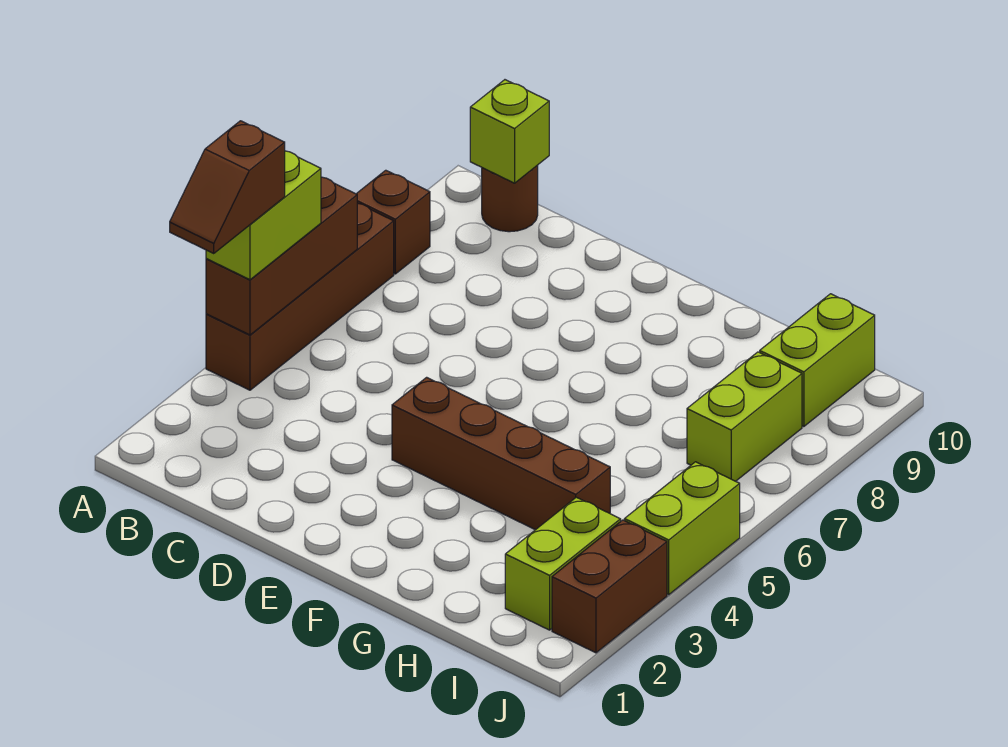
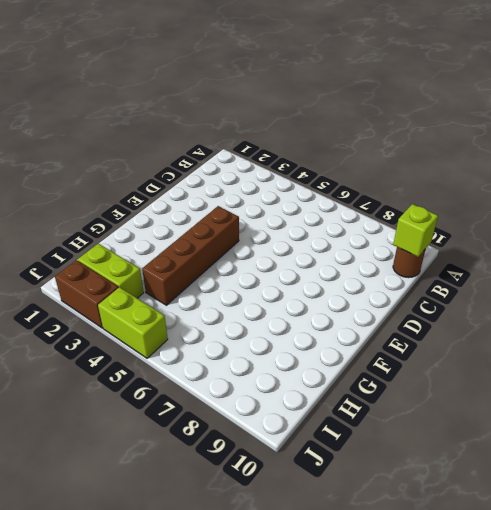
none -> brown 1x4 brick [206,203,394,390]
none -> brown 1x1 brick [357,170,430,274]
none -> lime 1x2 brick [687,352,802,481]

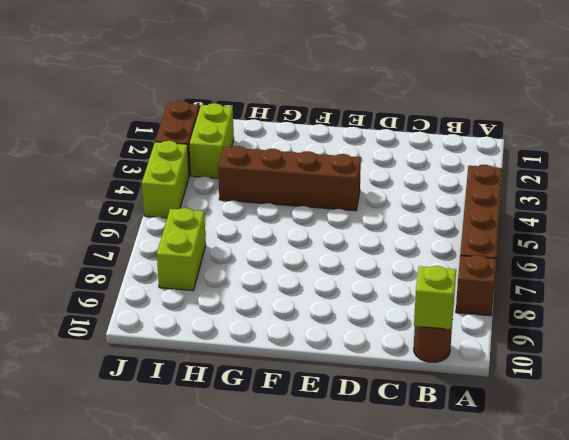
none -> lime 1x2 brick [760,294,875,427]
none -> brown 1x3 brick [206,177,357,335]
none -> lime 1x2 brick [206,151,321,280]

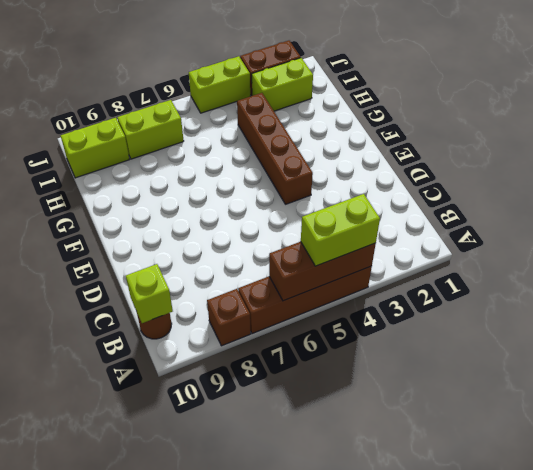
none -> brown 1x2 slope [170,121,285,253]

